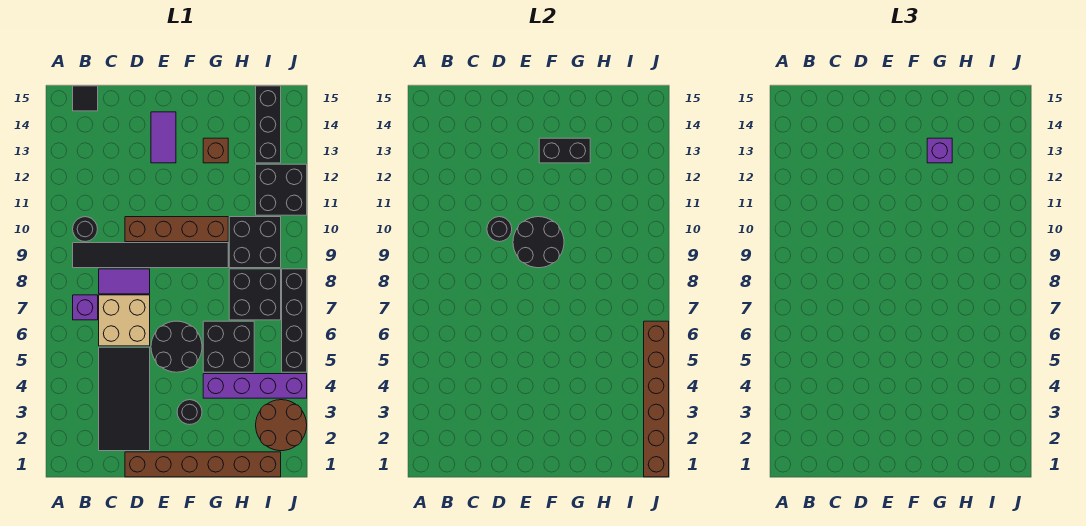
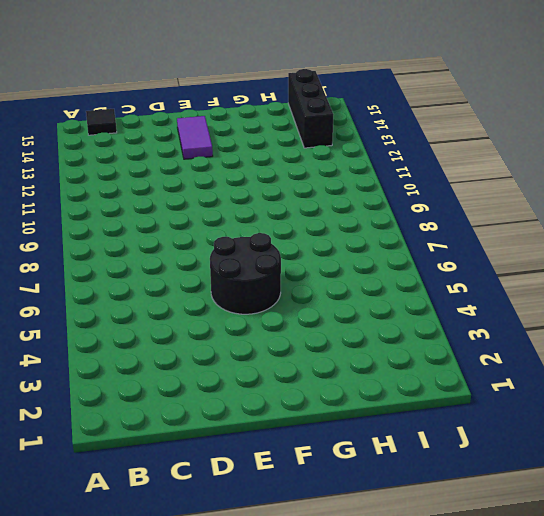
none -> purple 1x1 brick [73,295,98,320]
none -> black 1x6 tile [73,243,228,268]
none -> black 1x1 round brick [73,217,97,242]

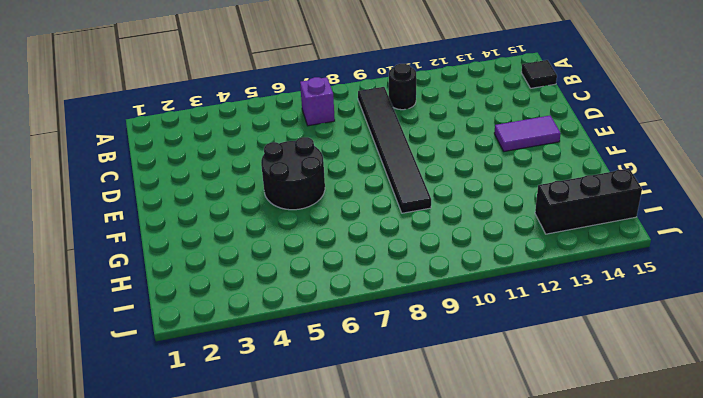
none -> black 2x4 tile [99,347,150,451]
none -> tan 2x2 brick [99,295,150,346]
none -> purple 1x2 tile [99,269,150,294]

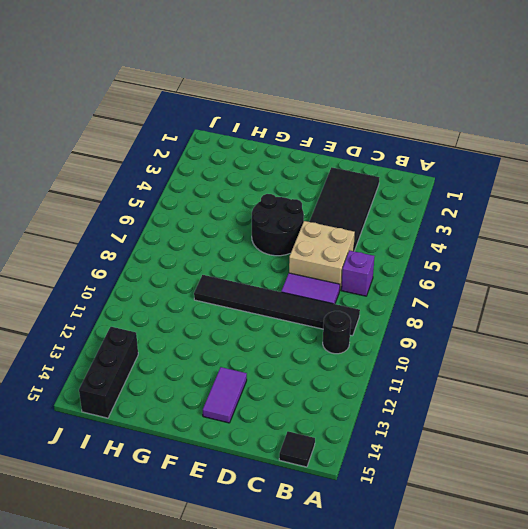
none -> brown 1x6 brick [125,452,281,477]
none -> brown 1x4 brick [125,217,228,242]
none -> black 1x1 round brick [177,400,202,425]

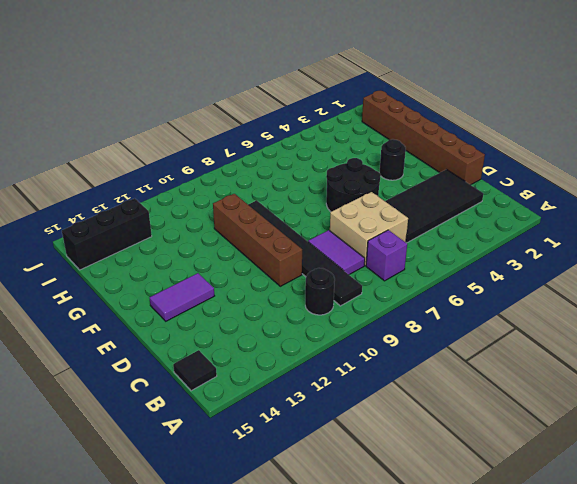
none -> purple 1x4 brick [203,374,307,398]
none -> black 2x2 brick [203,321,254,372]
none -> brown 1x1 brick [203,138,228,163]

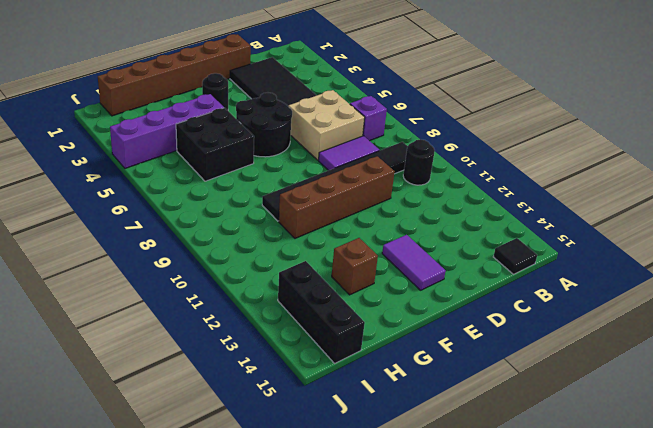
none -> black 2x2 brick [229,269,281,320]
none -> black 2x2 brick [229,217,281,268]
none -> brown 2x2 round brick [256,400,307,451]

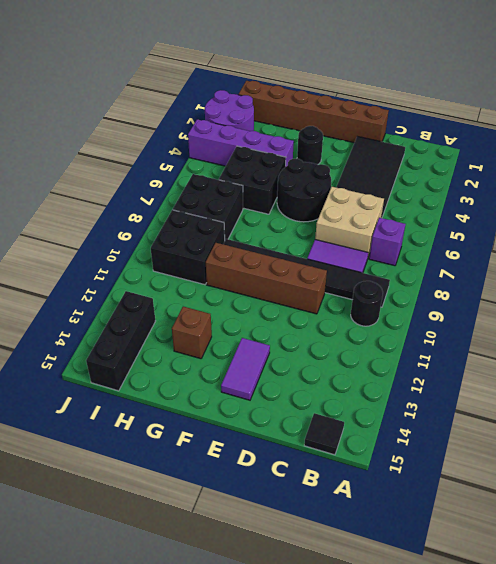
purple 2x2 round brick [205,90,254,131] -> brown 2x2 round brick [256,400,307,451]
none -> black 2x2 brick [256,164,307,215]
none -> black 1x4 brick [282,269,307,372]
none -> black 1x1 round brick [487,217,512,242]

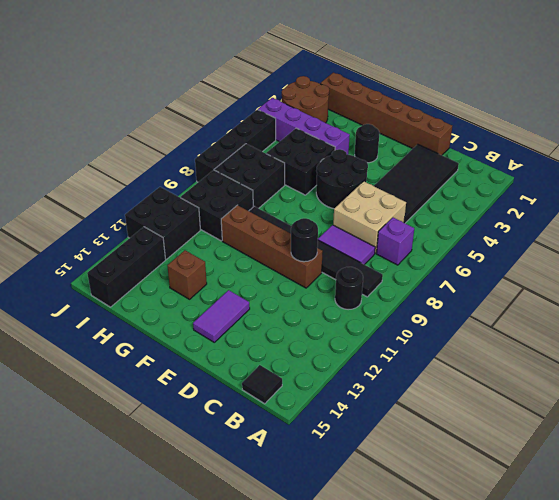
none -> black 2x2 round brick [513,217,564,268]
none -> black 1x2 brick [539,138,590,163]
none -> brown 1x6 brick [644,321,669,477]

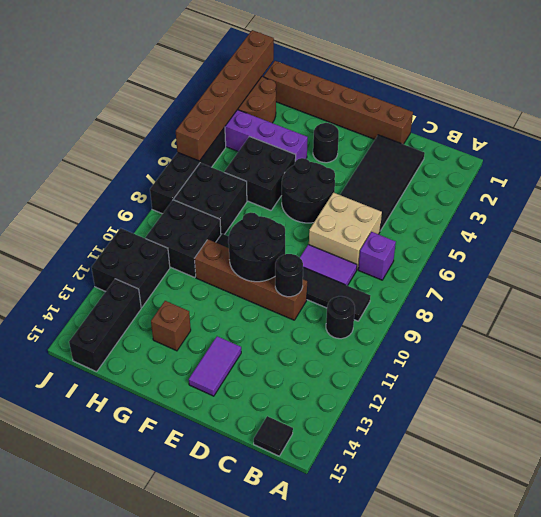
none -> black 1x2 brick [539,138,590,163]
none -> purple 1x1 brick [927,138,952,163]

